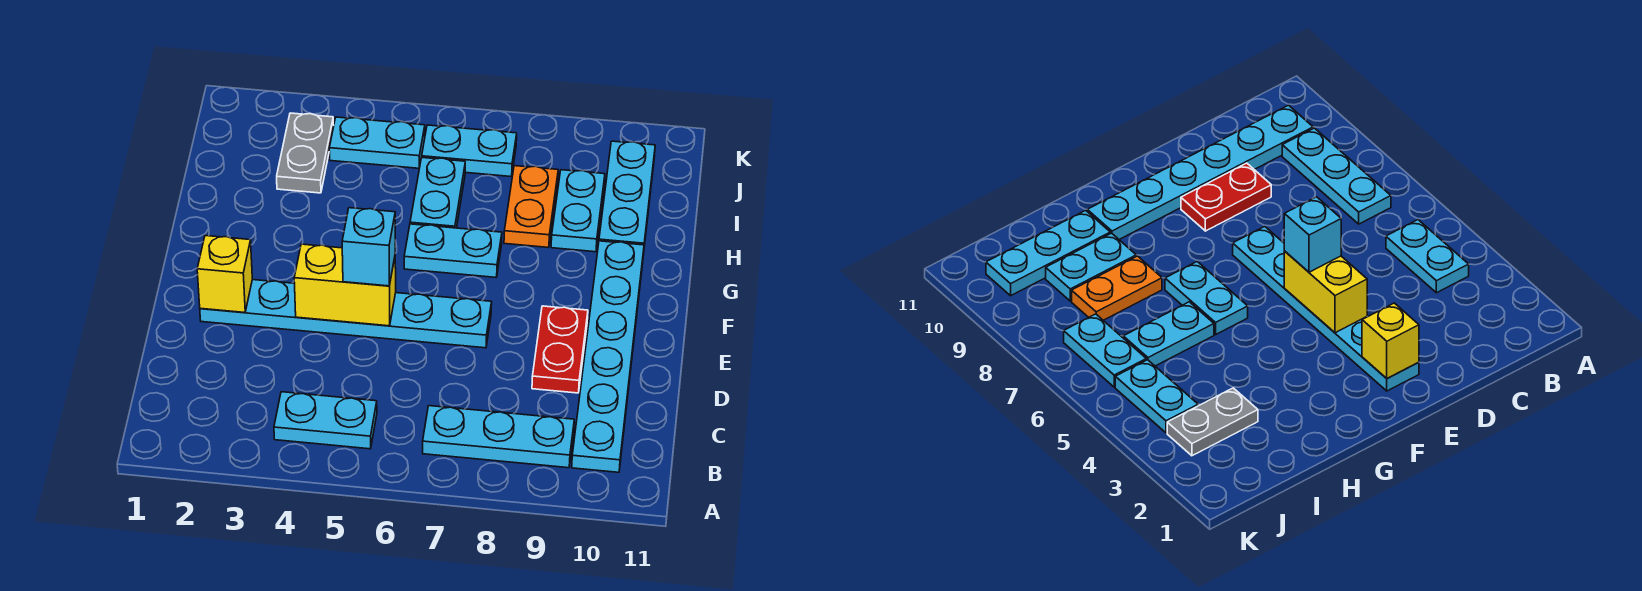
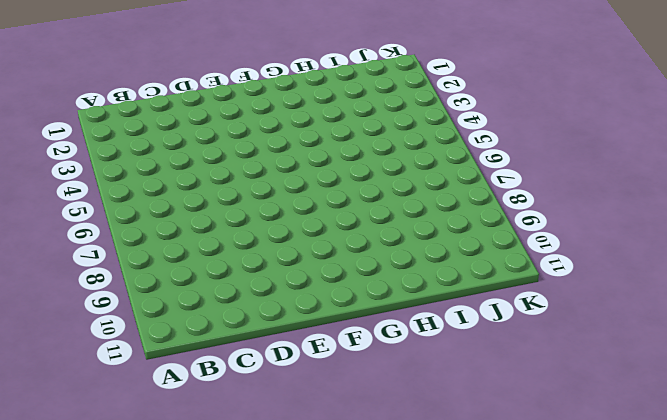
none -> cyan 1x2 plate [274,392,377,449]
none -> cyan 1x3 plate [423,406,574,468]
none -> cyan 1x6 plate [572,241,644,472]

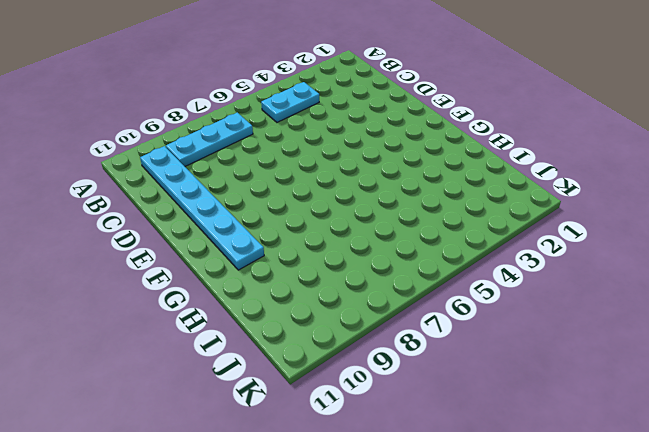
none -> red 1x2 plate [532,306,588,393]
none -> cyan 1x6 plate [200,280,492,348]
none -> cyan 1x2 plate [404,224,502,277]

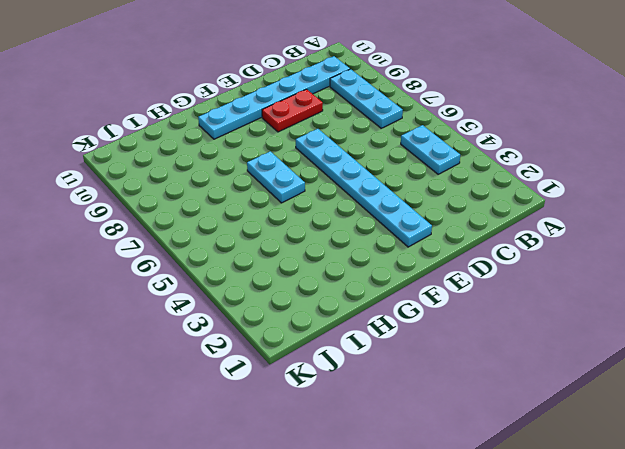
none -> cyan 1x2 plate [410,157,465,228]
none -> orange 1x2 plate [504,166,558,248]
none -> cyan 1x2 plate [551,170,605,252]

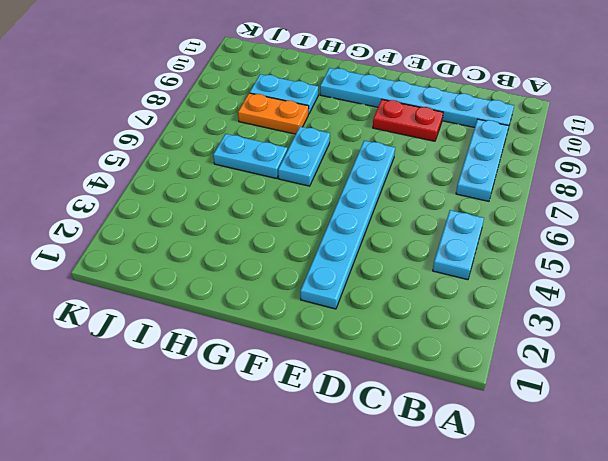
none -> cyan 1x3 plate [599,141,655,247]
none -> grey 1x2 plate [277,113,334,193]
none -> cyan 1x2 plate [329,117,425,168]

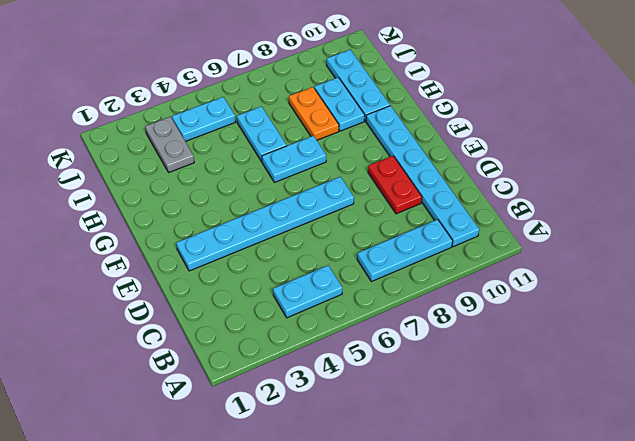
none -> cyan 1x2 plate [422,125,517,177]
none -> yellow 1x1 brick [197,236,252,313]
none -> yellow 1x2 brick [294,244,396,326]

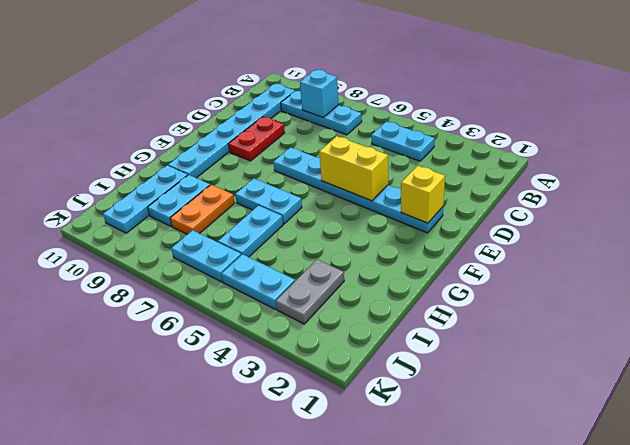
cyan 1x1 brick [300,70,338,118] -> cyan 1x1 brick moved to [342,208,395,286]

